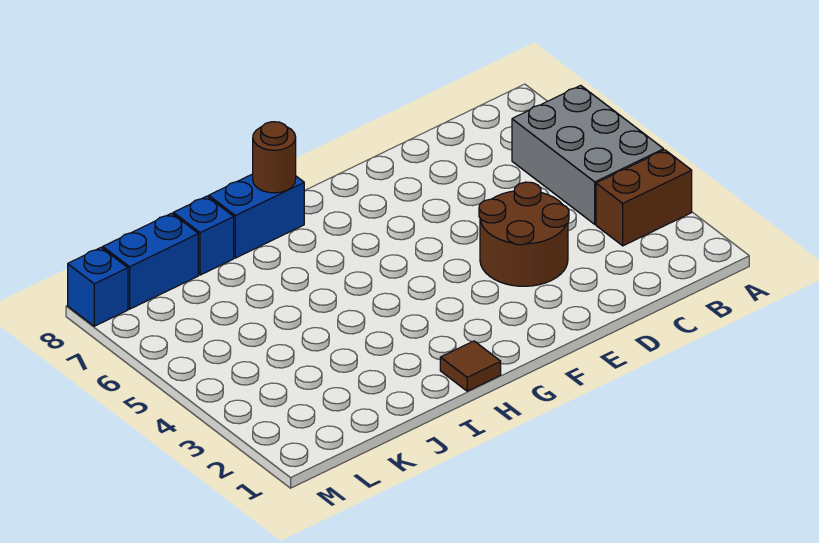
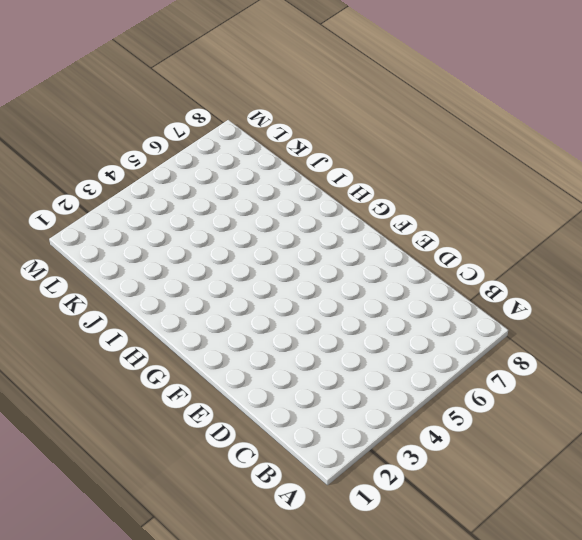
none -> brown 1x2 brick [596,150,692,246]
none -> grey 2x3 brick [512,86,664,224]

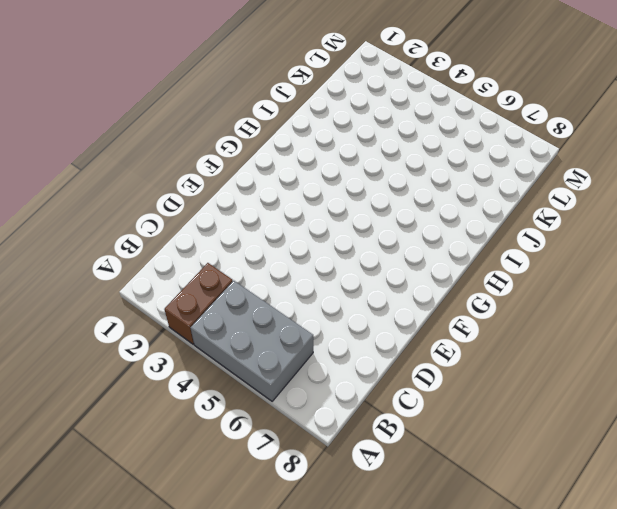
none -> brown 2x2 round brick [479,182,569,286]
none -> brown 1x1 tile [440,341,501,391]

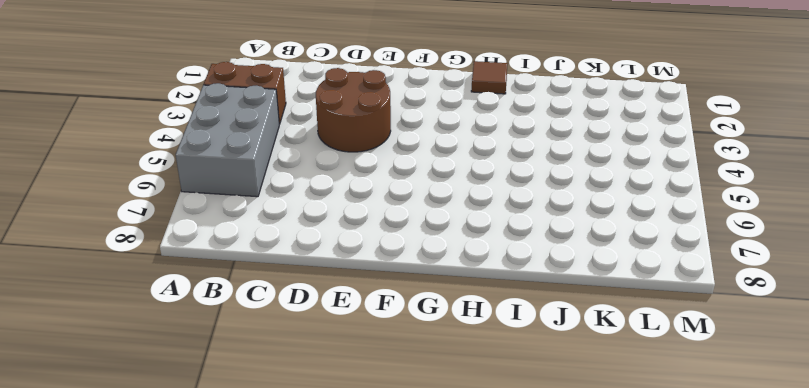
none -> blue 1x2 brick [209,174,304,258]
none -> blue 1x1 brick [173,196,234,275]

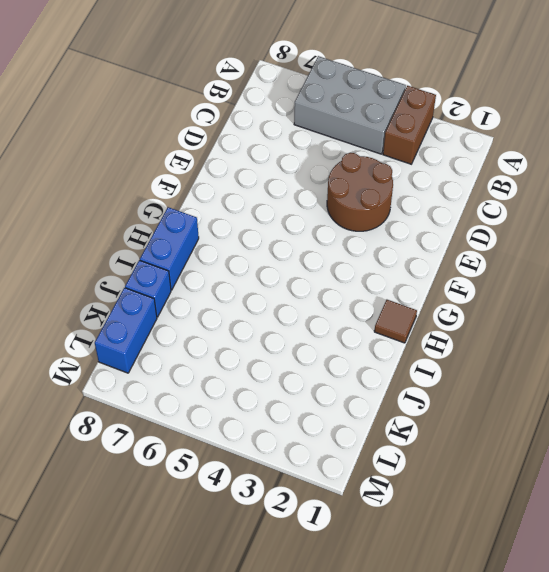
none -> blue 1x1 brick [68,248,128,326]
none -> brown 1x1 round brick [253,122,296,193]

